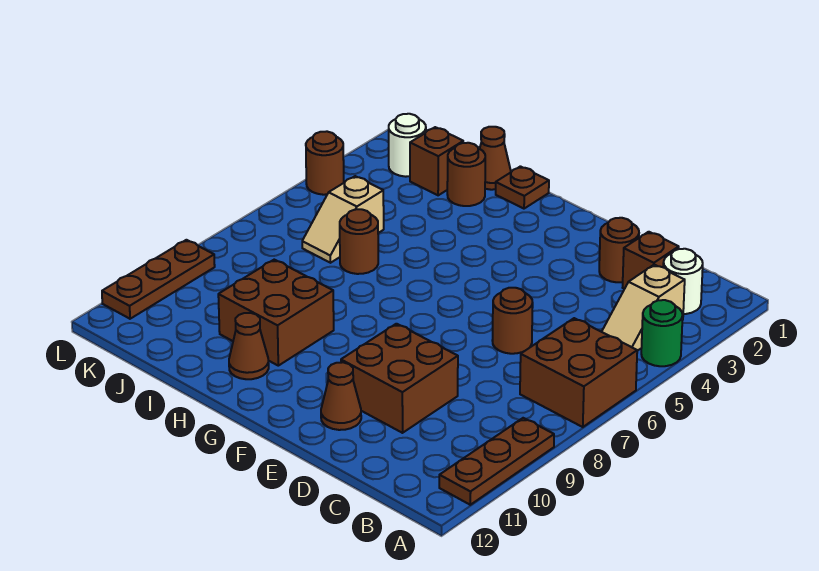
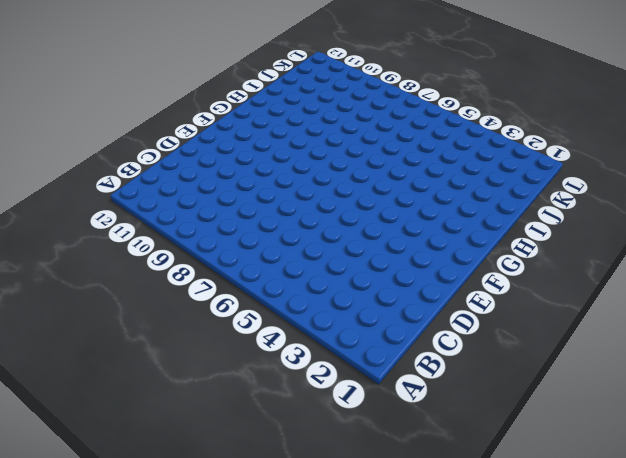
none -> green 1x1 round brick [641,300,683,366]
none -> brown 2x2 brick [520,318,637,427]
none -> brown 1x3 plate [439,418,554,505]

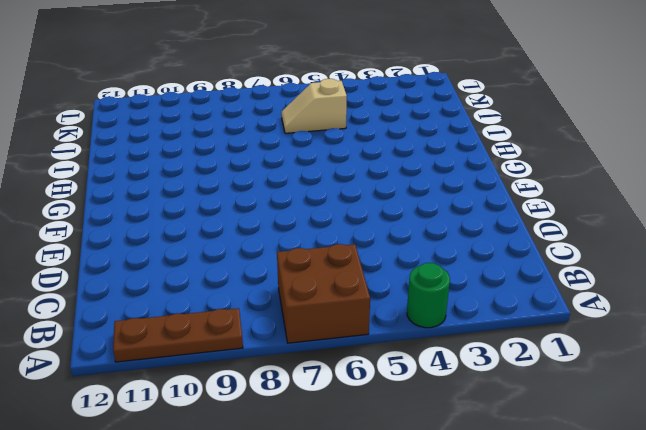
none -> white 1x1 round brick [663,249,703,314]
none -> tan 1x2 slope [602,265,685,351]
none -> brown 1x1 brick [623,232,679,289]

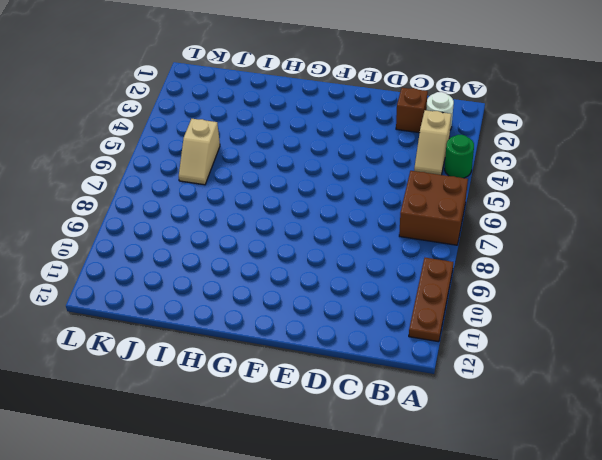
none -> brown 1x1 round brick [599,218,639,282]
none -> brown 1x1 round brick [492,288,533,354]
none -> brown 2x2 brick [341,324,458,433]

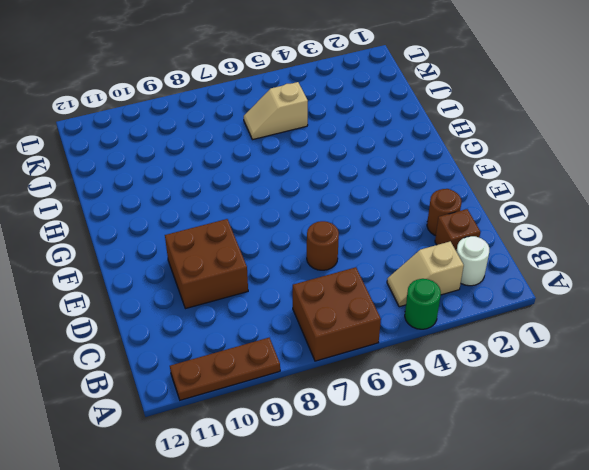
none -> brown 1x1 cone [321,362,361,430]
none -> brown 1x1 plate [496,166,549,209]
none -> brown 2x2 brick [218,260,334,366]

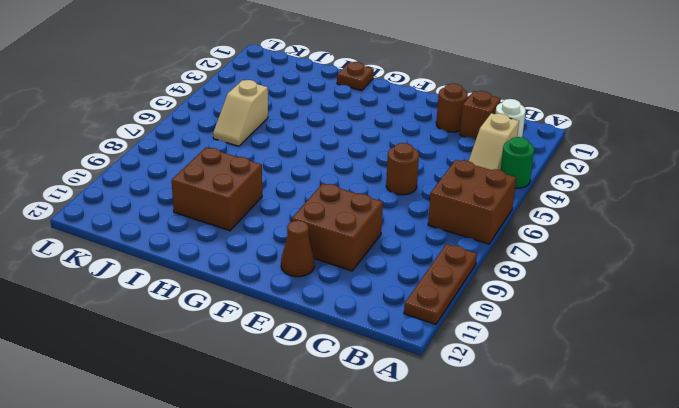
none -> brown 1x1 cone [229,313,269,379]
none -> brown 1x1 cone [480,127,511,190]
none -> brown 1x1 round brick [447,143,485,206]

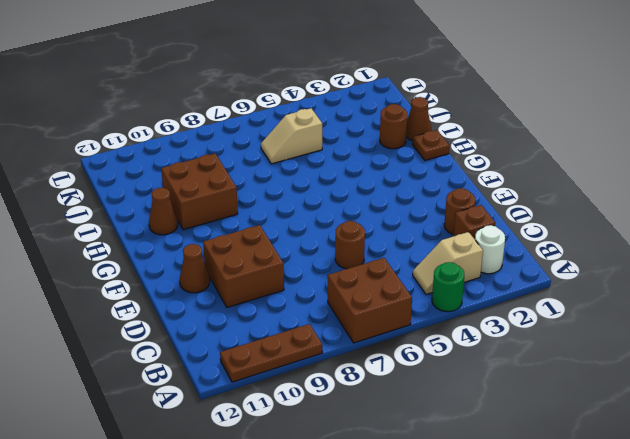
none -> brown 1x1 round brick [340,209,378,274]
none -> brown 1x1 brick [410,127,463,195]
none -> white 1x1 round brick [389,114,426,177]

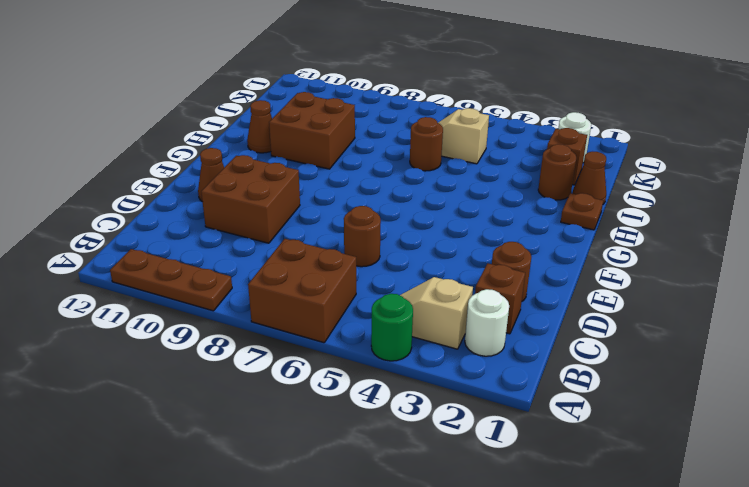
none -> brown 1x1 round brick [306,131,344,195]
none -> brown 1x3 plate [102,240,215,319]

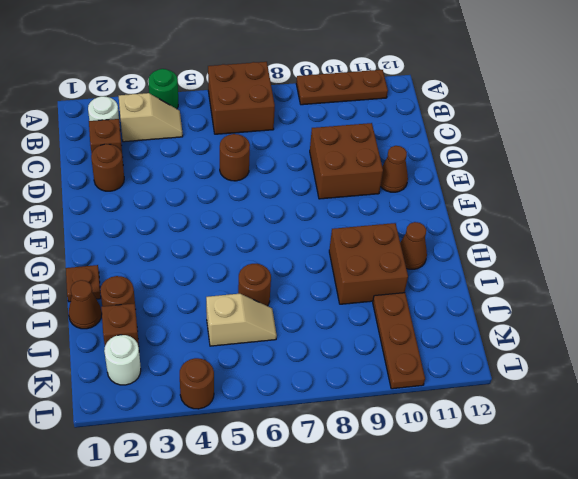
brown 1x3 plate [373,293,425,389] -> brown 1x3 plate turned to [102,240,215,319]

